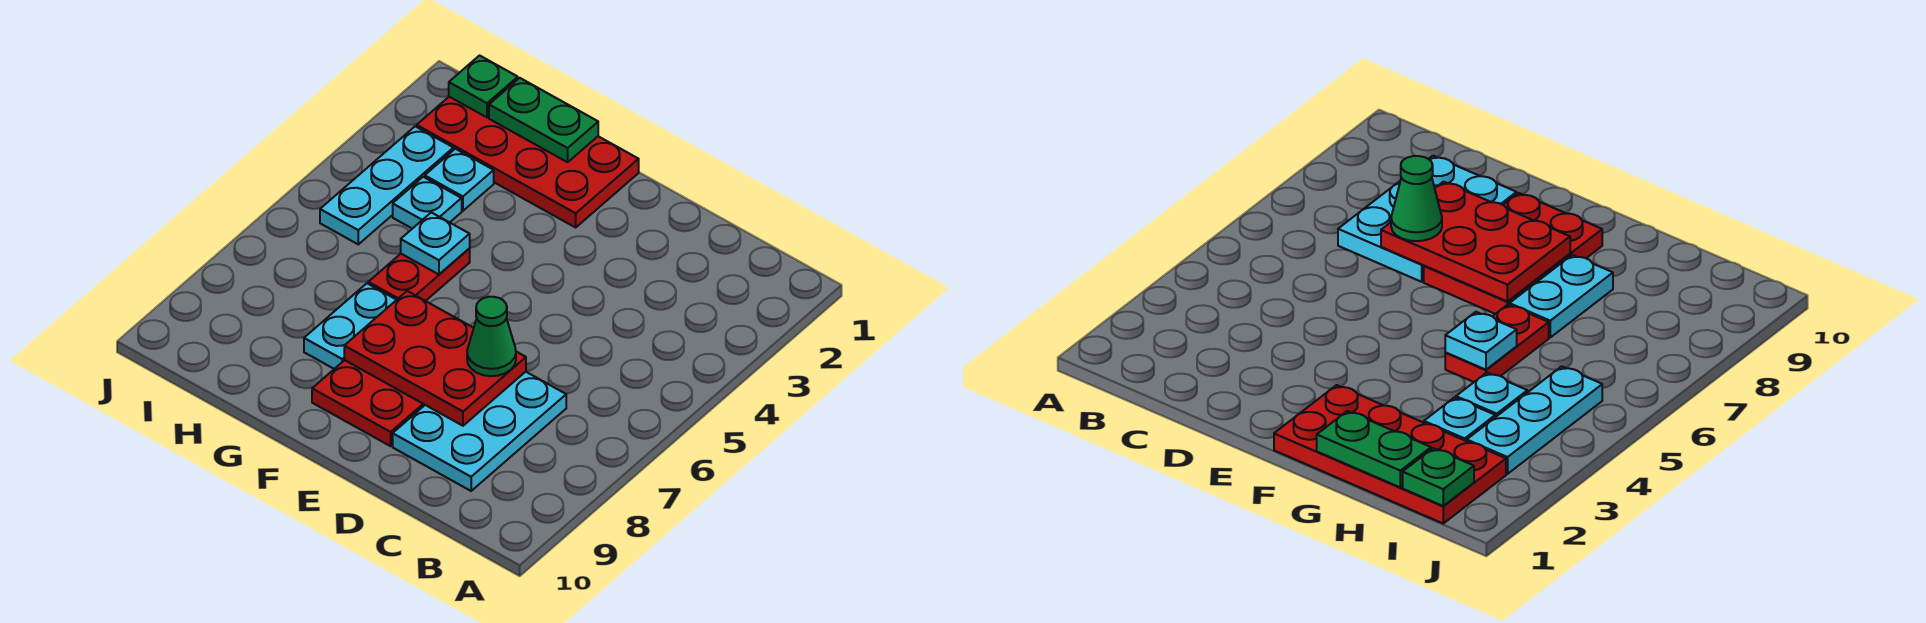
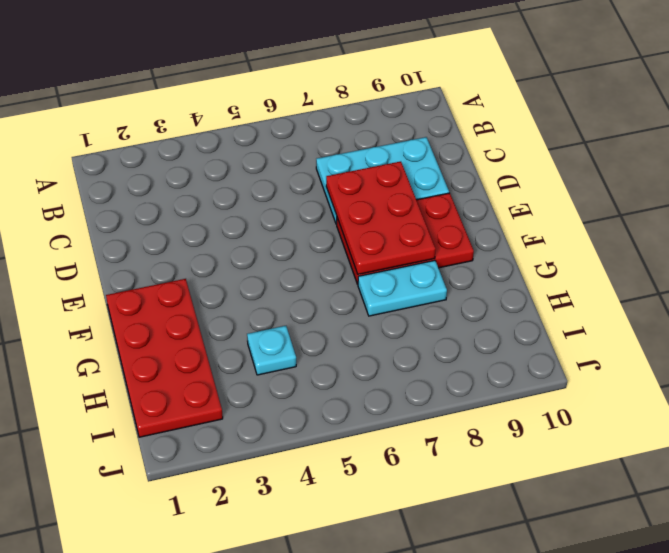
none -> red 1x2 plate [368,249,470,301]
none -> cyan 1x1 plate [425,149,494,211]
none -> cyan 1x3 plate [320,126,453,244]

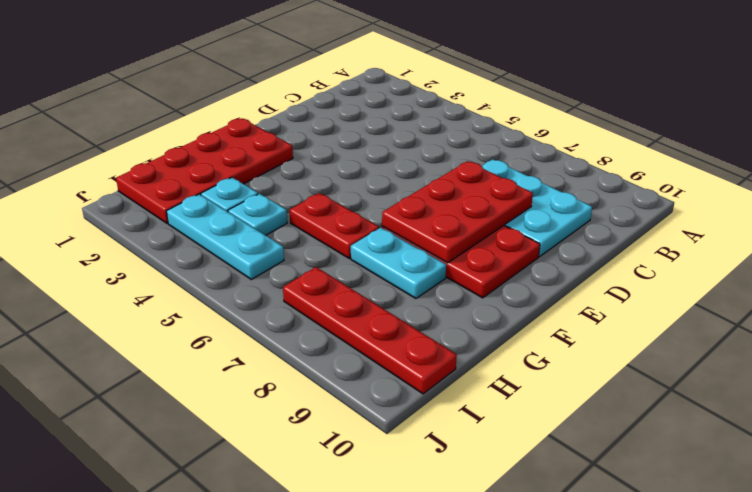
red 1x4 plate [283,267,457,394] -> none
none -> green 1x2 plate [489,78,598,162]
none -> cyan 1x1 plate [401,212,470,274]
none -> green 1x1 plate [449,56,518,117]

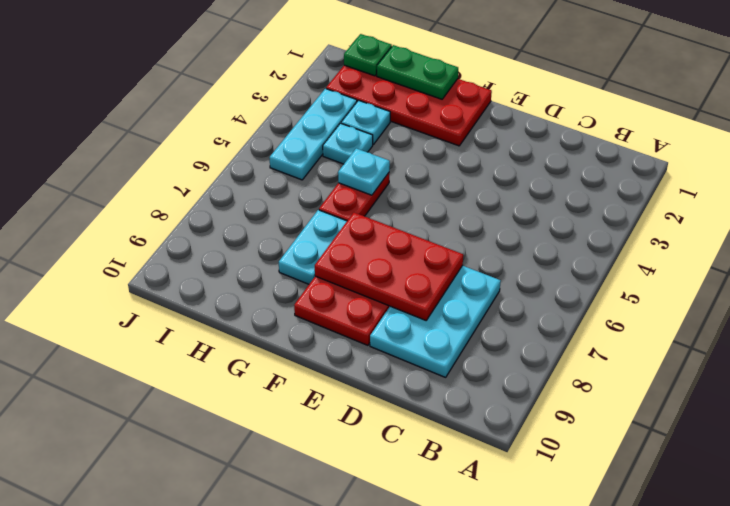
none -> green 1x1 cone [467,297,516,376]

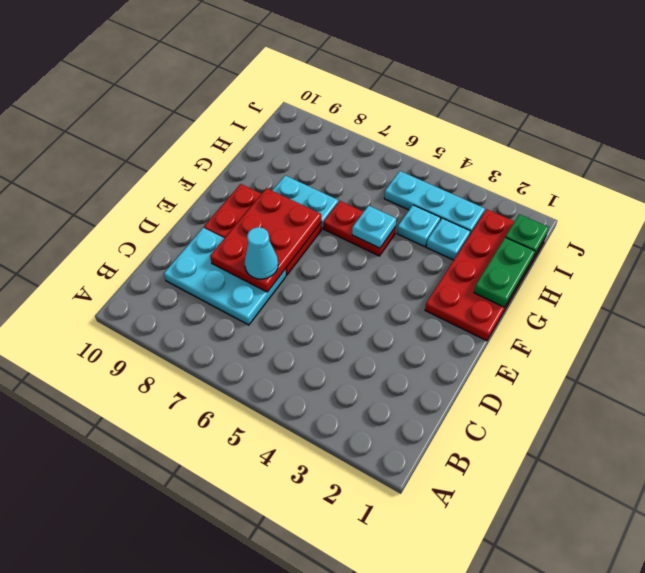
cyan 1x1 cone [244,227,278,279] -> green 1x1 cone [467,297,516,376]

